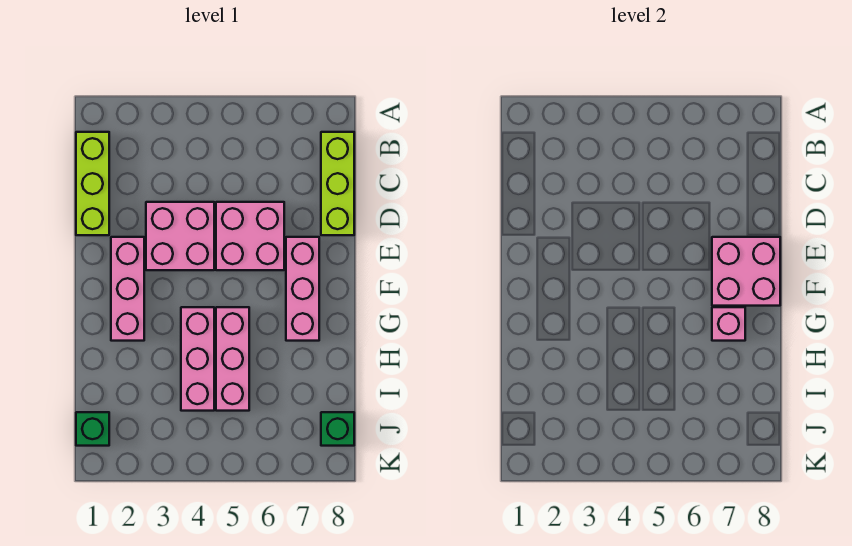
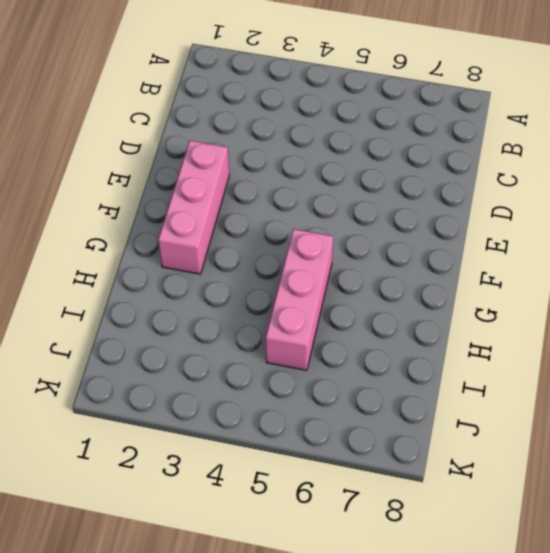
none -> lime 1x3 brick [76,132,109,235]
none -> lime 1x3 brick [321,132,354,235]
none -> pink 2x2 brick [146,202,214,270]

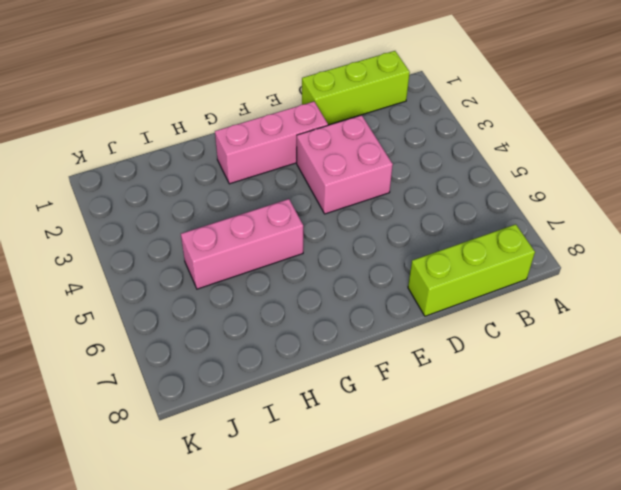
none -> pink 2x2 brick [216,202,284,270]
none -> pink 1x3 brick [286,237,319,341]
none -> pink 1x3 brick [181,307,214,411]

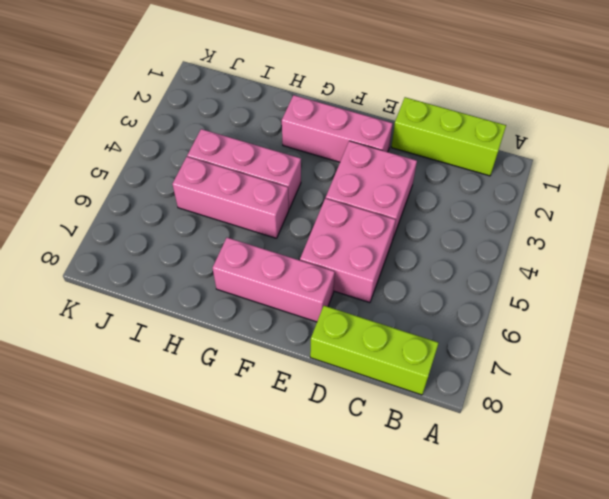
none -> green 1x1 brick [76,412,109,446]
none -> green 1x1 brick [321,412,354,446]
none -> pink 2x2 brick [712,237,780,306]

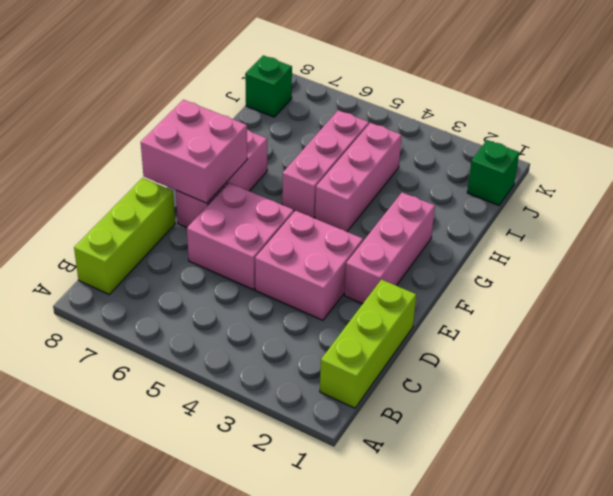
none -> pink 1x1 brick [712,307,745,341]

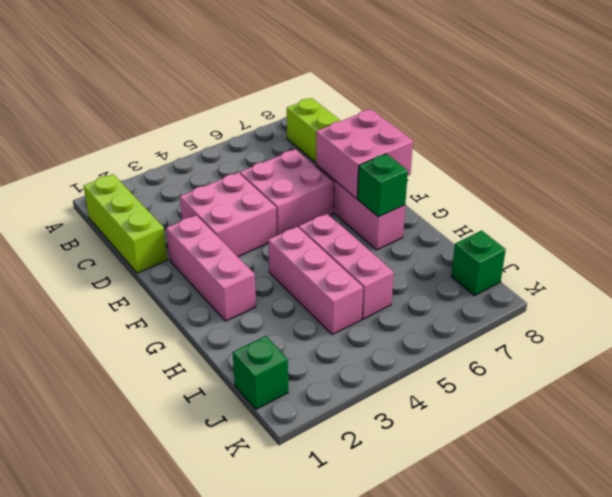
green 1x1 brick [357,154,408,217] -> pink 1x1 brick [712,307,745,341]

